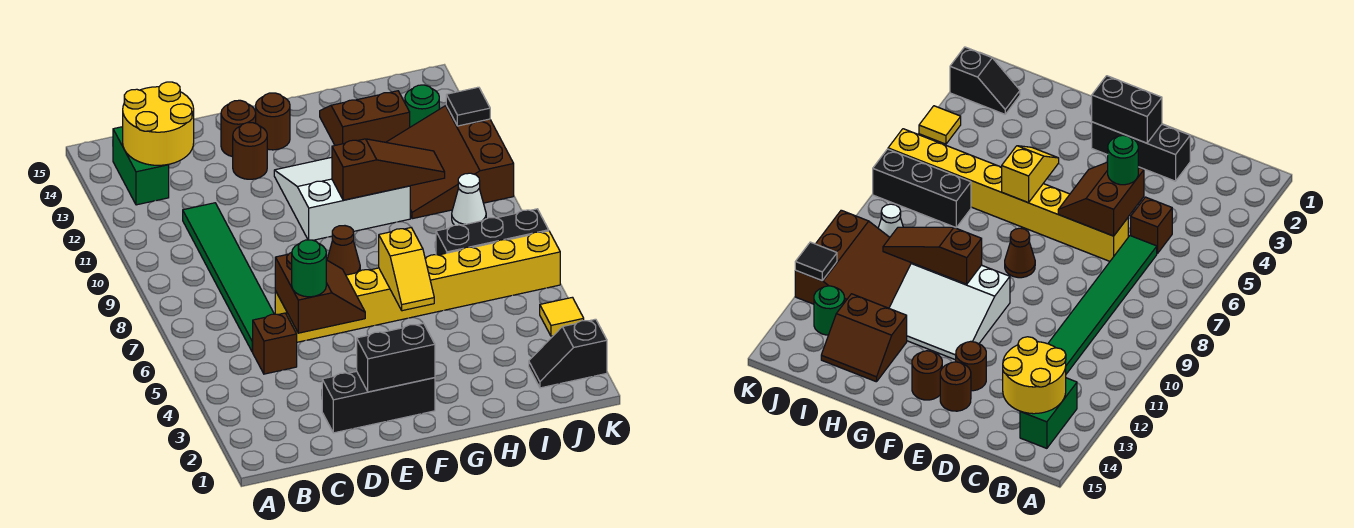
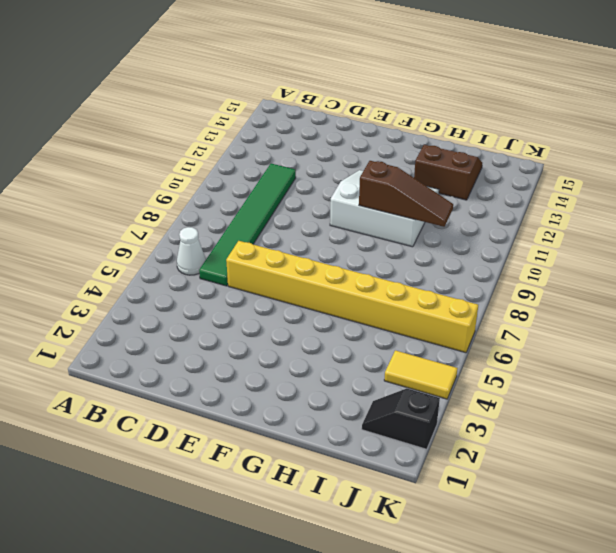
white 1x1 cone [177,227,206,275] -> white 1x1 cone moved to [452,173,486,225]
yellow 1x2 tile [384,350,458,399] -> yellow 1x1 tile [540,297,584,336]
none -> green 1x2 brick [113,127,169,205]
none -> brown 1x1 brick [252,313,297,374]
none -> black 1x3 brick [322,371,435,433]

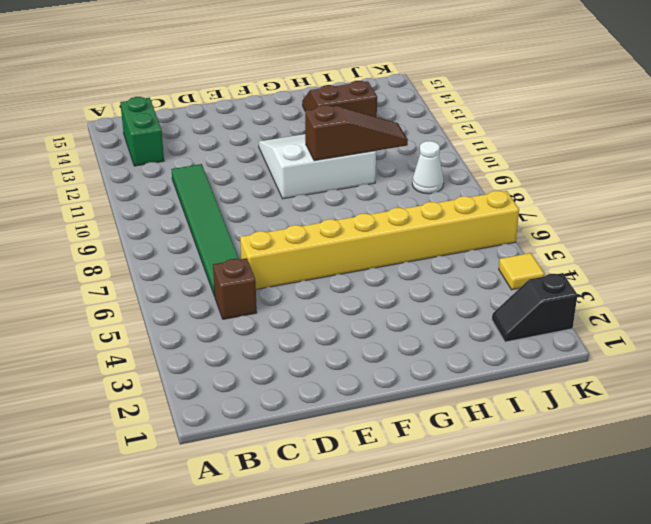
none -> black 1x3 brick [322,371,435,433]
none -> brown 1x1 round brick [233,123,267,179]
none -> brown 1x1 round brick [221,100,256,157]

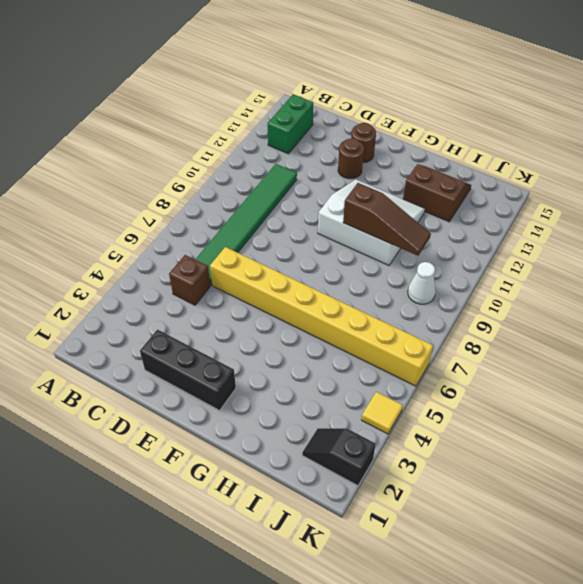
none -> brown 1x1 cone [327,226,360,275]
none -> brown 1x1 round brick [256,93,290,150]
none -> black 1x3 brick [436,209,549,255]

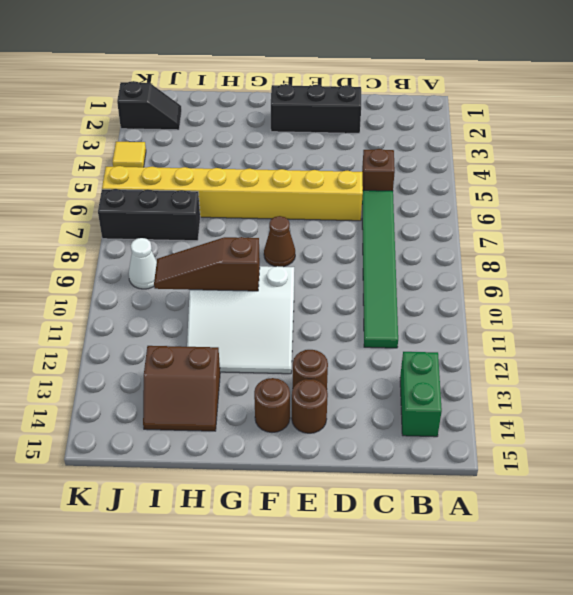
none -> brown 3x3 slope [386,105,514,219]
none -> green 1x1 round brick [405,85,439,127]
none -> yellow 2x2 round brick [123,82,194,165]

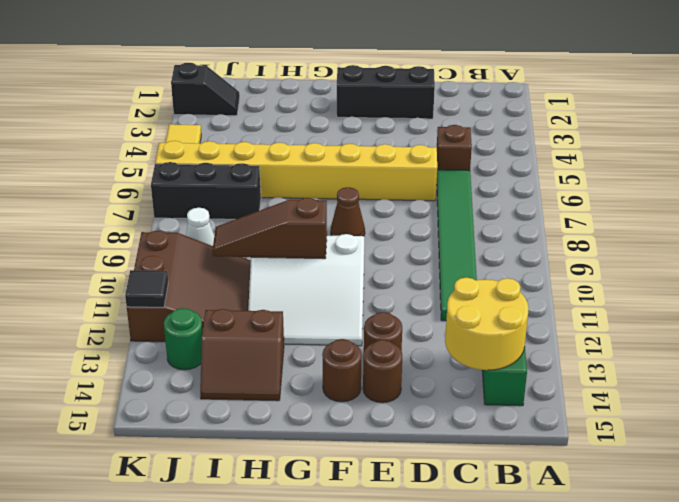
none -> brown 2x2 slope [275,252,365,333]
none -> black 1x2 brick [357,323,435,392]
none -> yellow 1x2 slope [379,228,434,311]

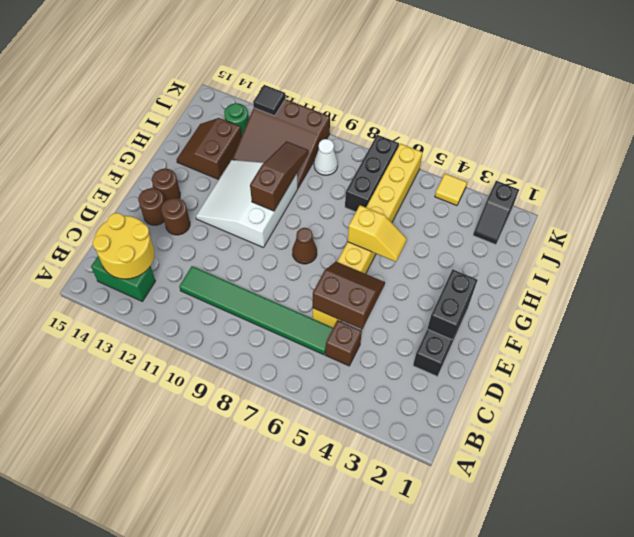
none -> green 1x1 round brick [292,240,326,297]

